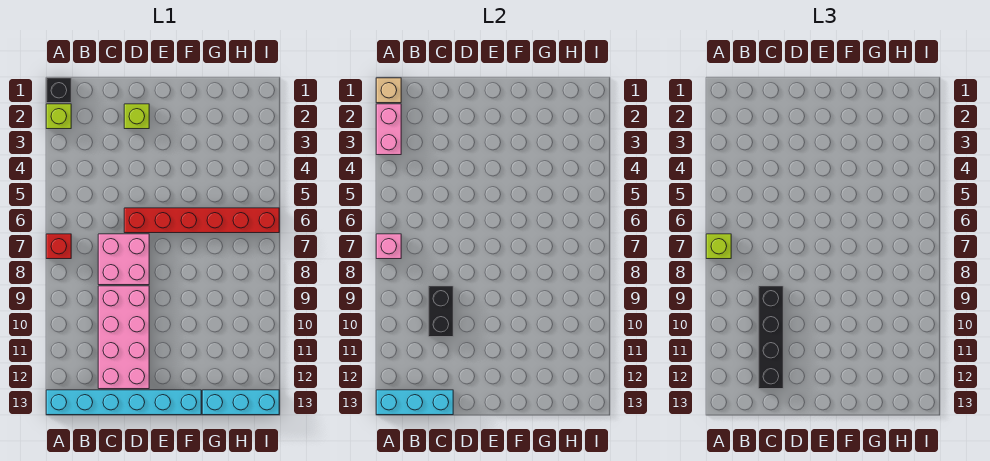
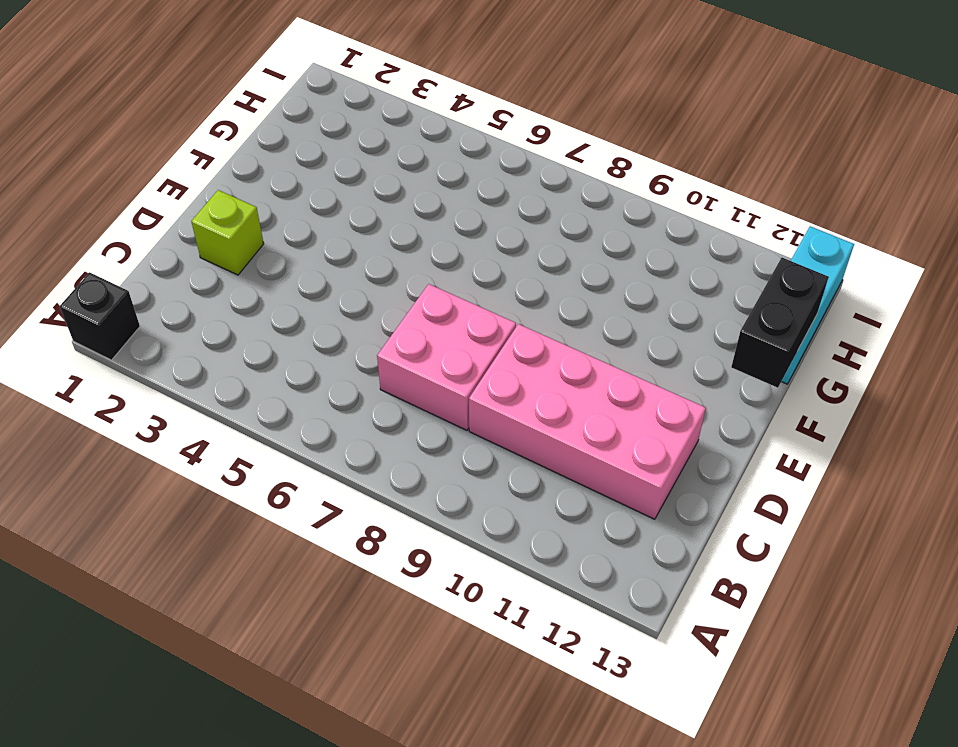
black 1x2 brick [731,258,829,388] -> black 1x2 brick turned to [428,286,453,337]
none -> lime 1x1 brick [46,104,71,129]
none -> red 1x1 brick [46,234,71,259]
none -> cyan 1x6 brick [46,390,201,415]

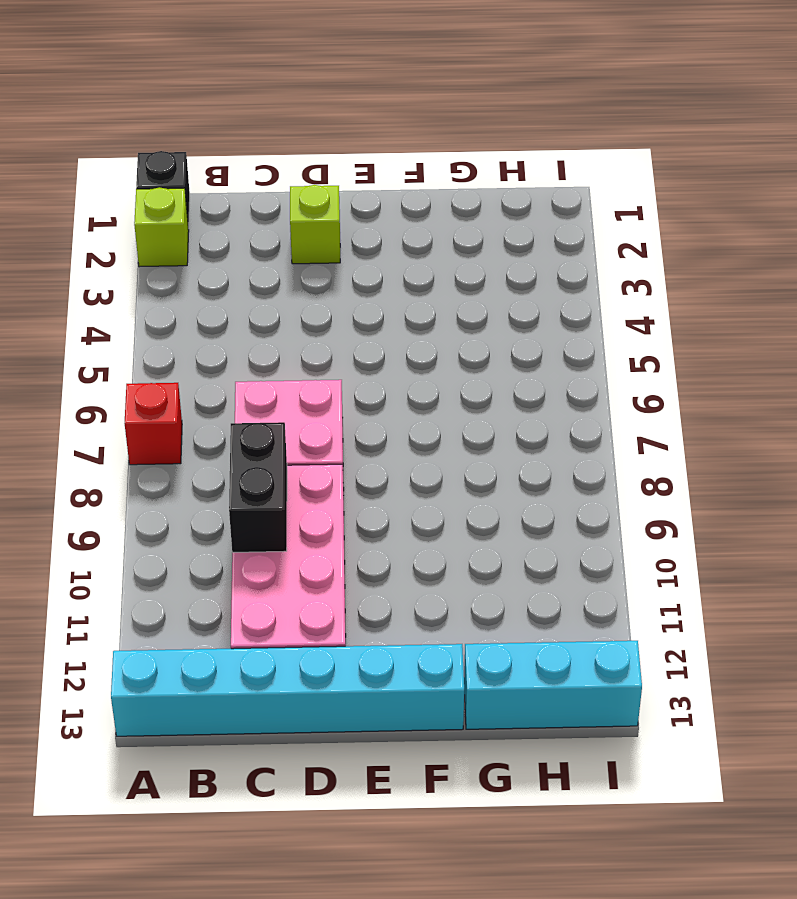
none -> red 1x6 brick [124,208,279,233]
none -> tan 1x1 brick [376,78,401,103]
none -> pink 1x2 brick [376,104,401,155]

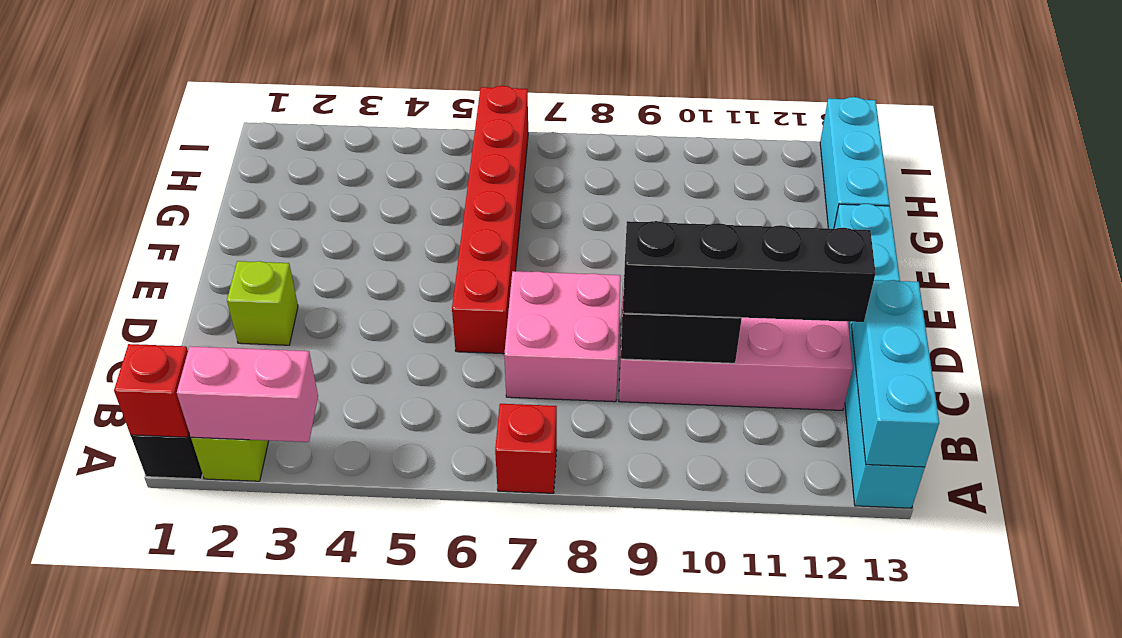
red 1x1 brick [114,344,189,437] -> tan 1x1 brick [376,78,401,103]
none -> pink 1x1 brick [376,234,401,259]
none -> lime 1x1 brick [706,234,731,259]

